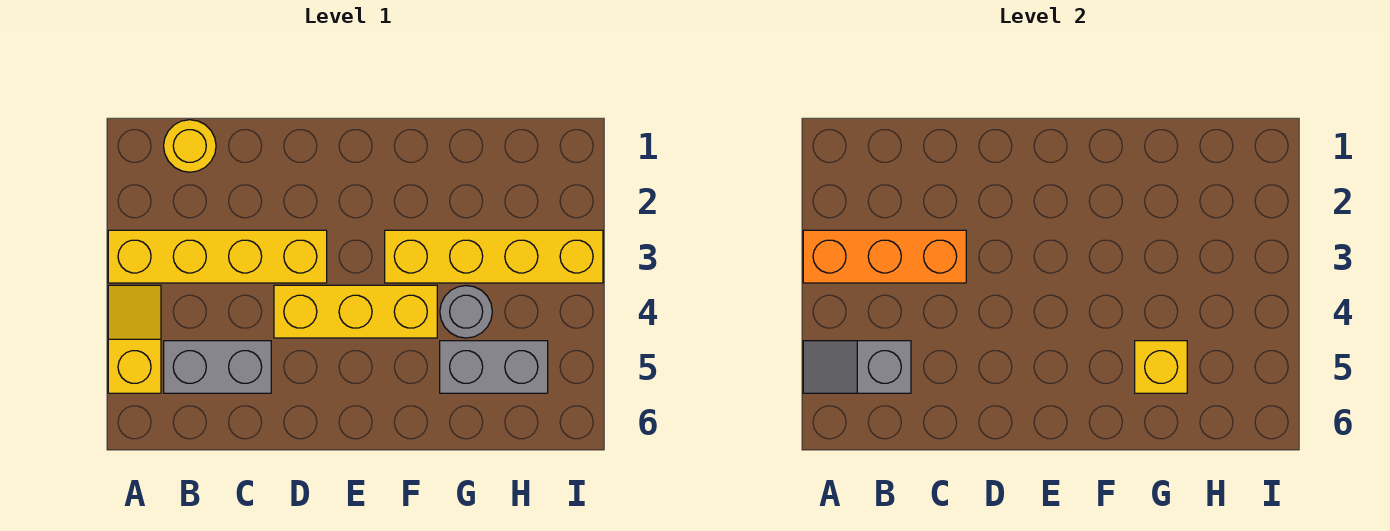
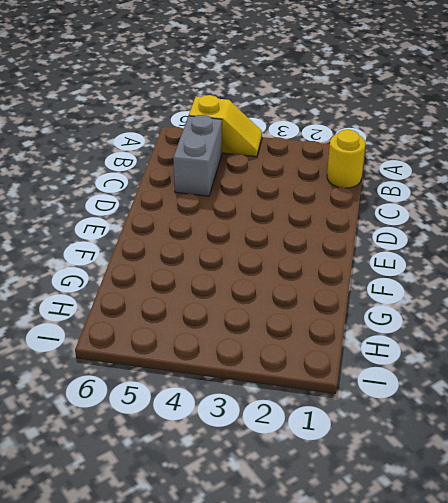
none -> yellow 1x4 brick [108,230,327,283]
none -> yellow 1x3 brick [274,285,437,338]

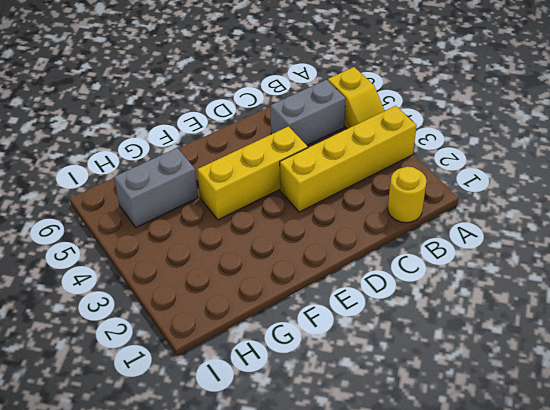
none -> yellow 1x4 brick [385,230,603,283]
none -> grey 1x1 round brick [440,286,492,338]

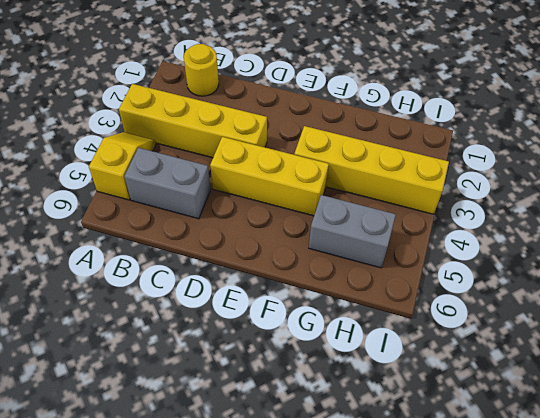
none -> grey 1x1 round brick [440,286,492,338]
none -> orange 1x3 brick [803,230,966,283]

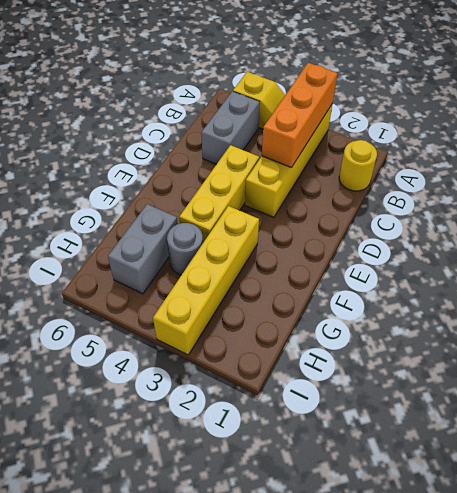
none -> grey 1x2 slope [803,341,911,393]
none -> yellow 1x1 brick [1135,341,1187,393]

